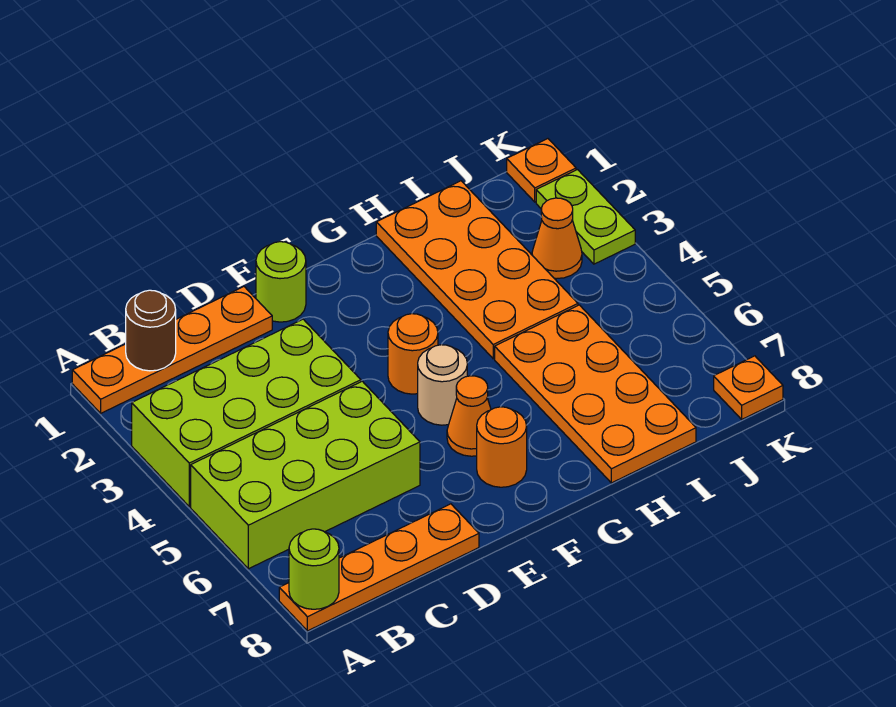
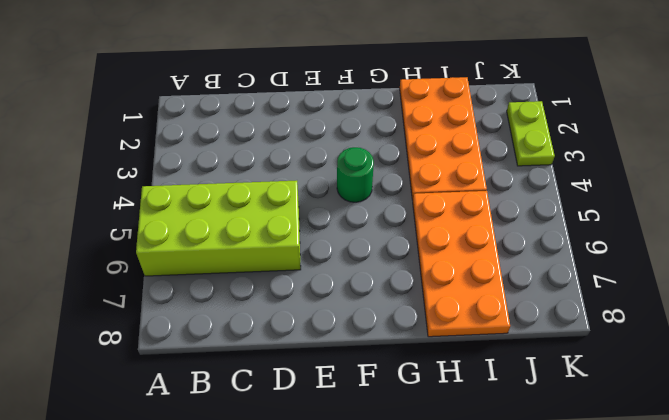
green 1x1 round brick [337,147,374,202] -> orange 1x1 round brick [388,314,438,394]
none -> orange 1x4 plate [72,287,272,413]
none -> lime 2x4 brick [132,319,361,507]
none -> orange 1x4 plate [279,504,479,631]

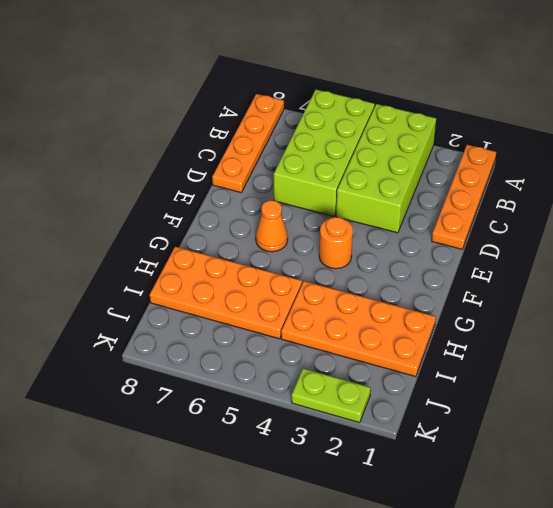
none -> lime 1x1 round brick [256,242,306,322]
none -> tan 1x1 round brick [418,345,467,425]
none -> orange 1x1 round brick [477,407,527,487]

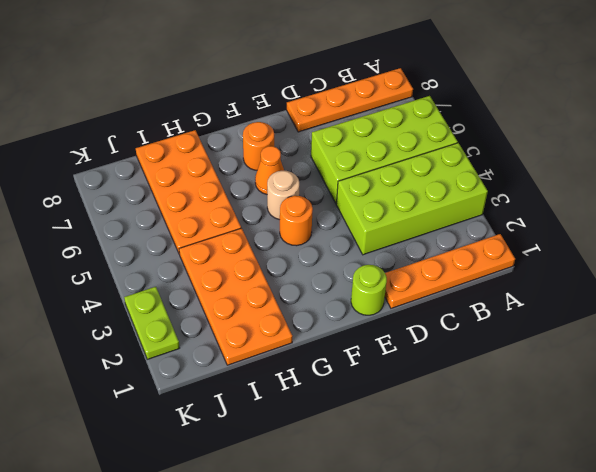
none -> orange 1x1 cone [532,198,582,279]
none -> orange 1x1 plate [507,139,576,202]
none -> orange 1x1 plate [714,356,783,419]

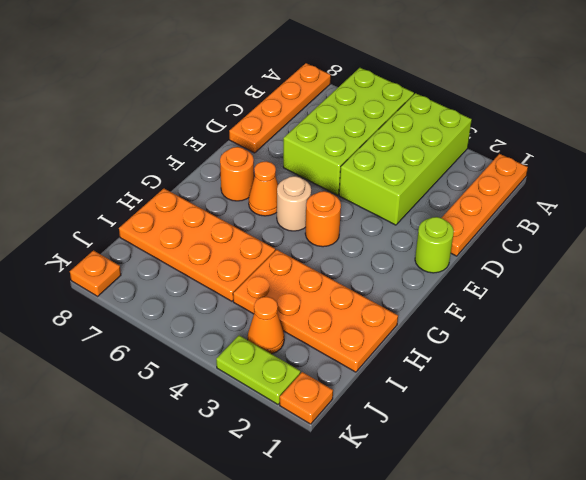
none -> lime 1x1 round brick [289,529,339,609]
none -> brown 1x1 round brick [126,290,176,371]

